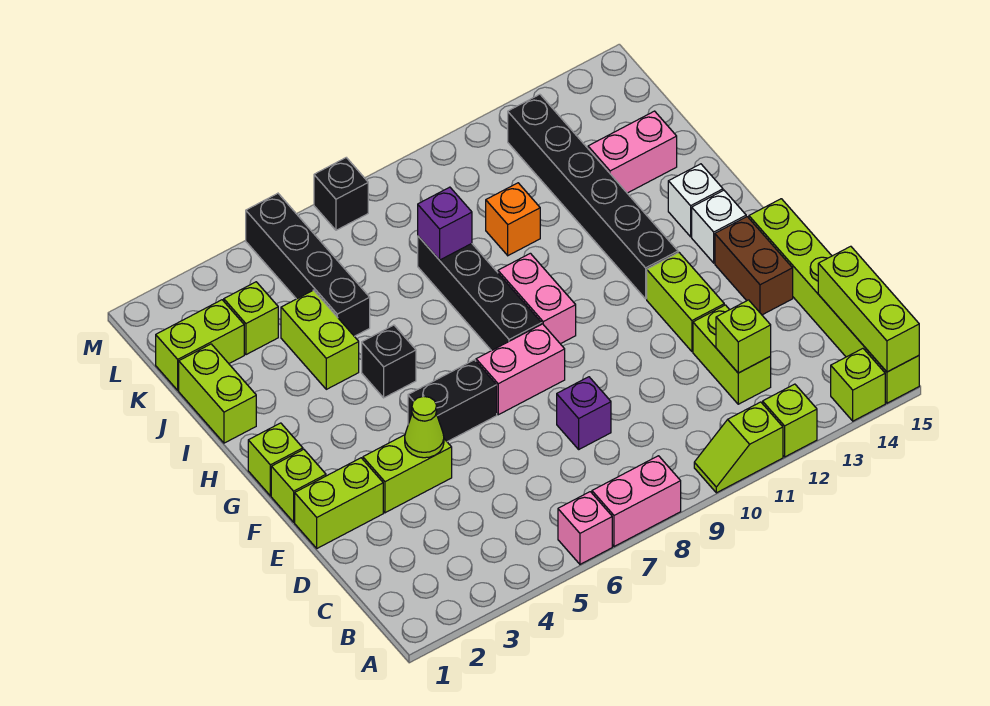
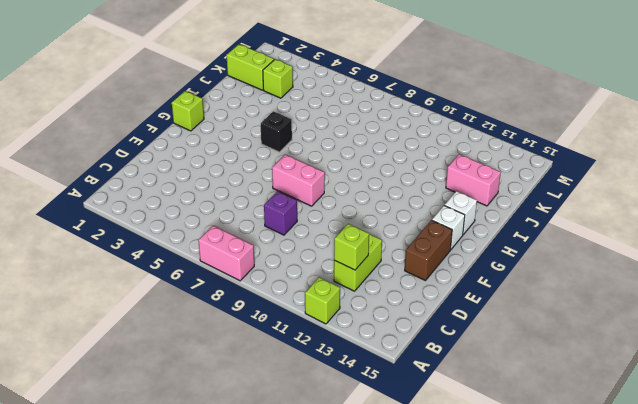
none -> pink 1x1 brick [558,492,612,564]
none -> lime 1x2 slope [694,402,783,493]
none -> lime 1x1 brick [831,349,885,421]
none -> lime 1x6 brick [749,199,919,403]

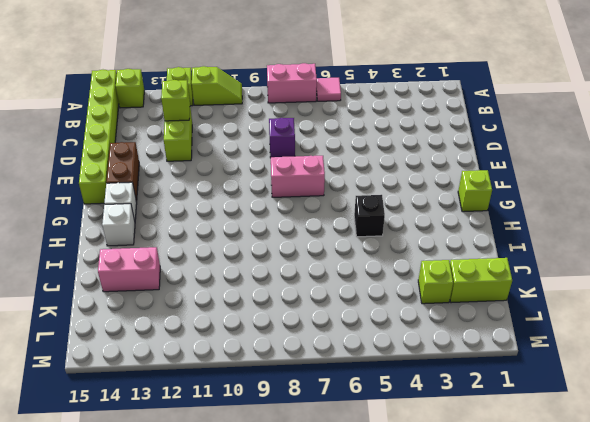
pink 1x1 tile [316,78,341,101] -> pink 1x1 brick [558,492,612,564]
none -> lime 1x2 brick [295,458,383,548]
none -> lime 1x2 brick [363,435,452,513]
none -> lime 1x2 brick [647,253,724,351]
none -> lime 1x1 brick [271,449,326,522]

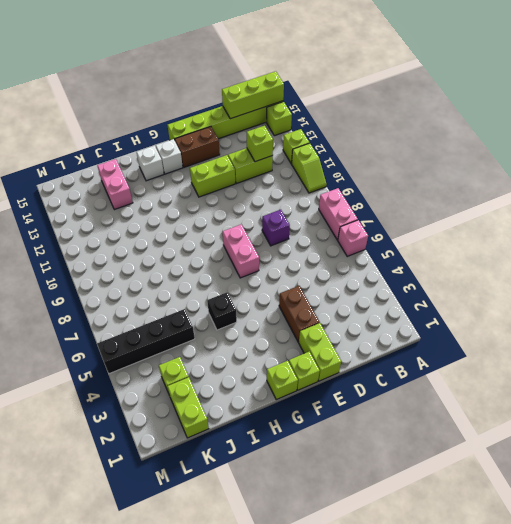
brown 1x2 brick [279,286,320,342] -> lime 1x2 brick [363,435,452,513]
none -> black 1x2 brick [408,360,497,442]
none -> black 1x4 brick [418,236,542,351]
none -> pink 1x2 brick [498,253,576,344]
none -> black 1x6 brick [508,94,678,299]

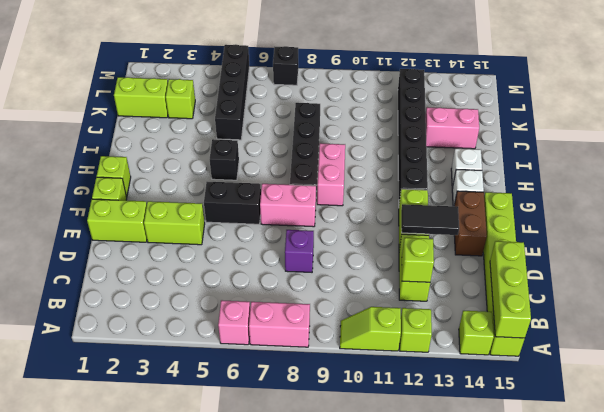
black 1x2 tile [401,204,459,235] -> none
none -> lime 1x2 brick [179,344,256,443]
none -> lime 1x2 brick [281,290,359,389]
none -> orange 1x1 brick [486,183,540,256]
none -> lime 1x1 cone [405,396,444,458]

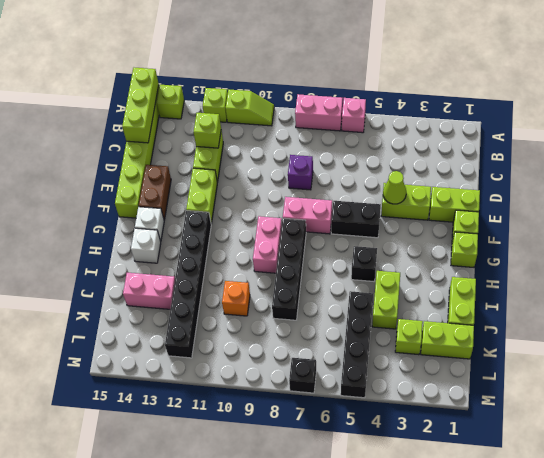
none -> purple 1x1 brick [418,187,472,260]

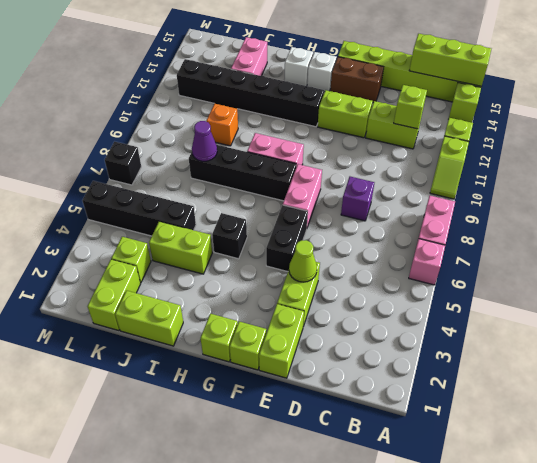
purple 1x1 cone [192,121,217,161] -> purple 1x1 brick [418,187,472,260]

